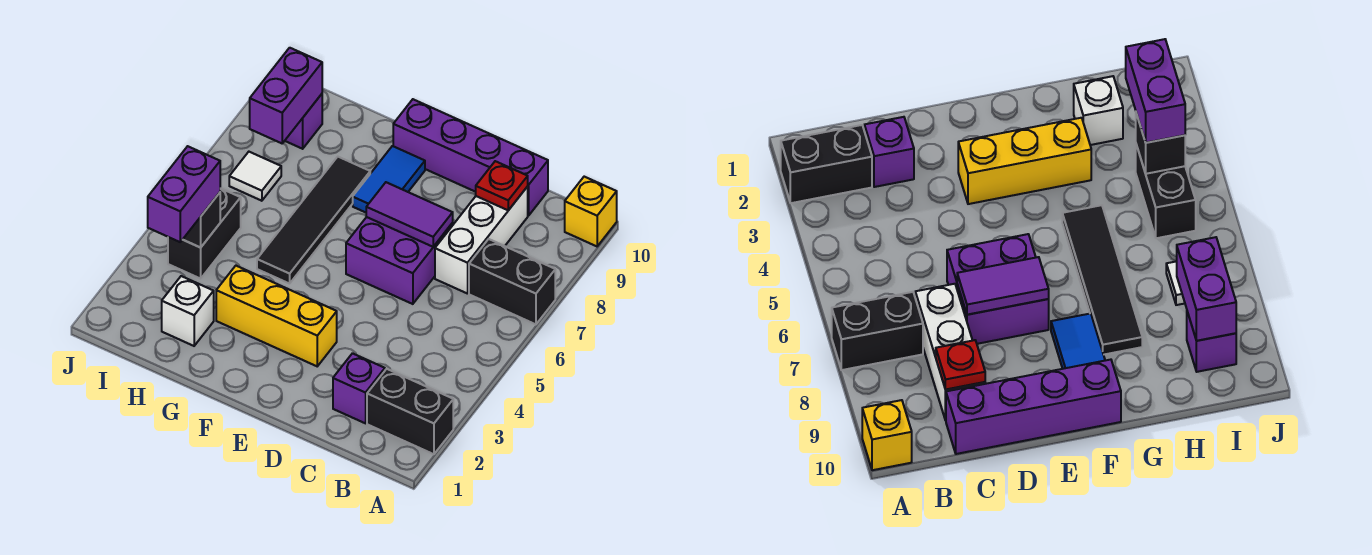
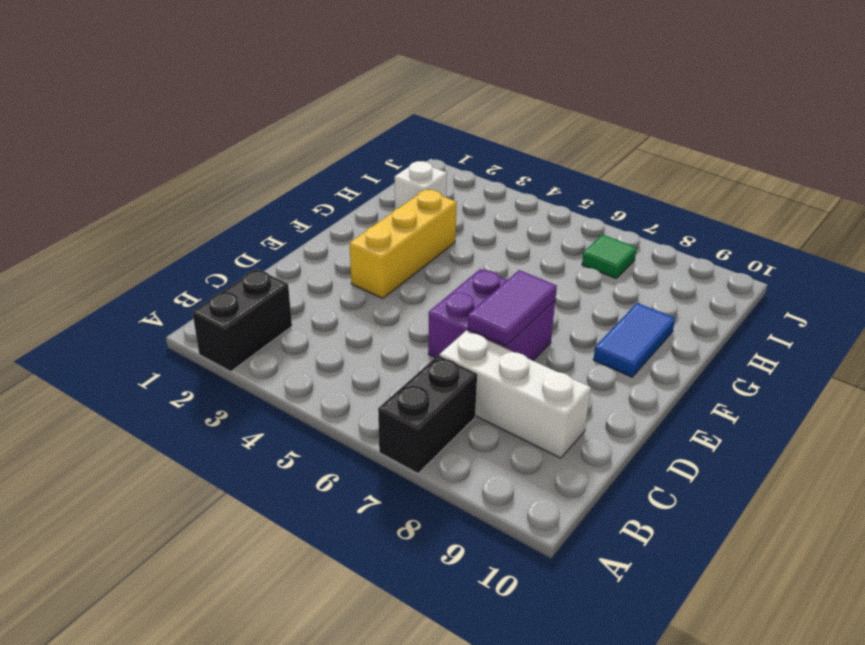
blue 1x2 tile [593,303,675,377] -> blue 1x2 tile turned to [353,146,425,212]
green 1x1 tile [582,235,637,278] -> white 1x1 tile [229,152,281,201]
none -> yellow 1x1 brick [565,177,617,246]
none -> purple 1x1 brick [333,353,385,423]
none -> purple 1x4 brick [393,99,548,216]

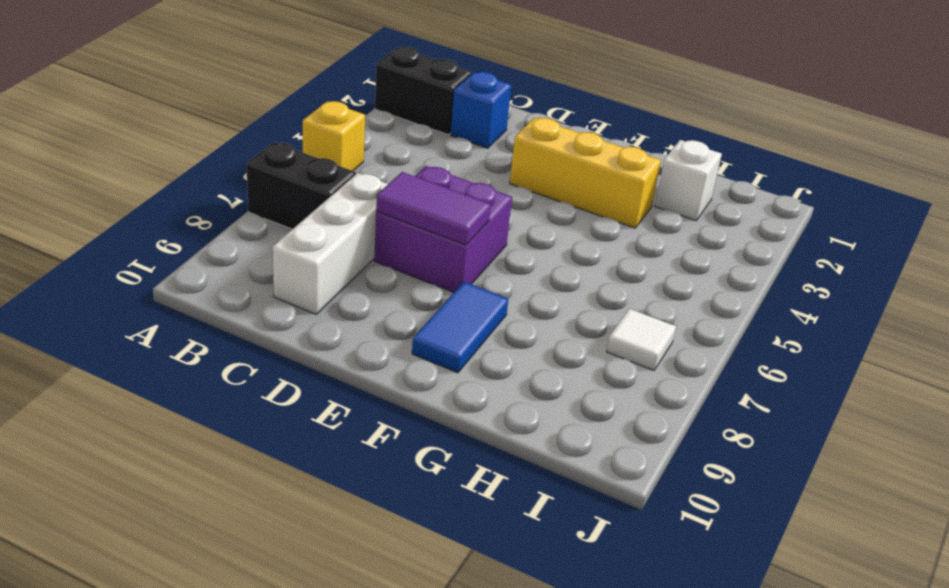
yellow 1x1 brick [303,101,365,171] -> yellow 1x1 brick moved to [565,177,617,246]
blue 1x1 brick [451,72,511,148] -> purple 1x1 brick [333,353,385,423]
none -> purple 1x4 brick [393,99,548,216]
none -> black 1x4 tile [257,157,370,284]
none -> black 1x2 brick [168,188,241,279]

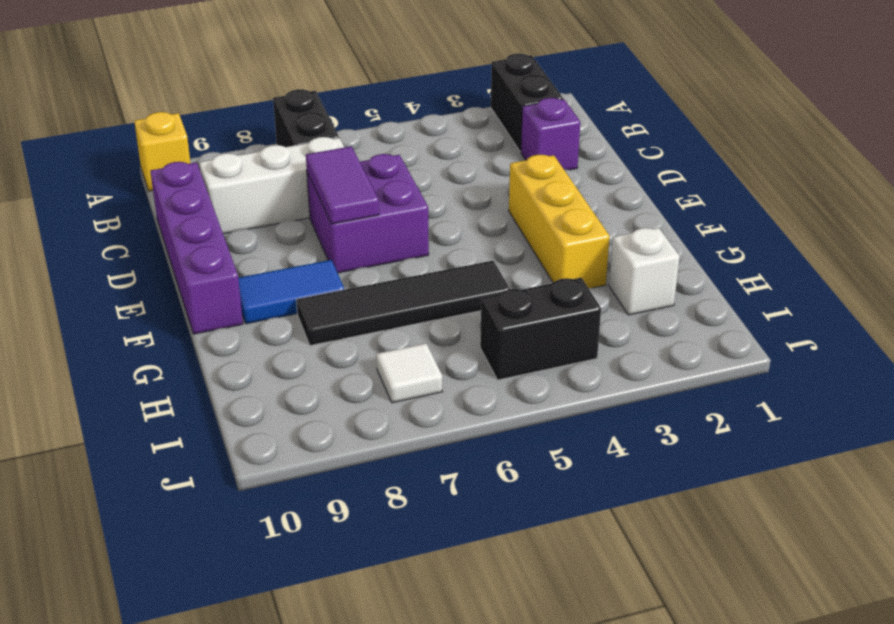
none -> purple 1x1 brick [285,94,322,149]
none -> red 1x1 plate [476,161,528,210]
none -> black 1x1 brick [183,193,220,248]

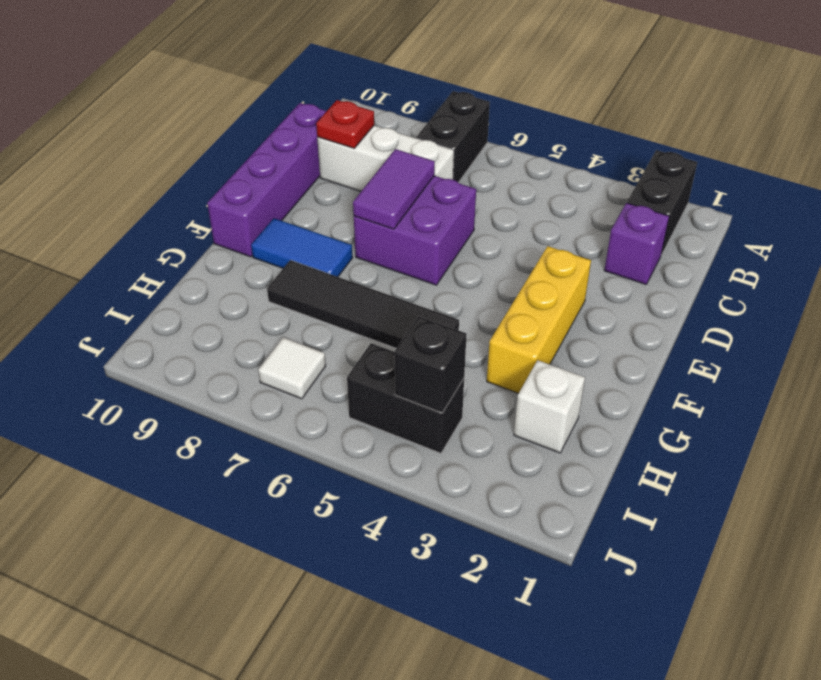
none -> yellow 1x1 brick [565,177,617,246]
none -> purple 1x1 brick [285,94,322,149]
none -> purple 1x2 brick [250,48,322,143]

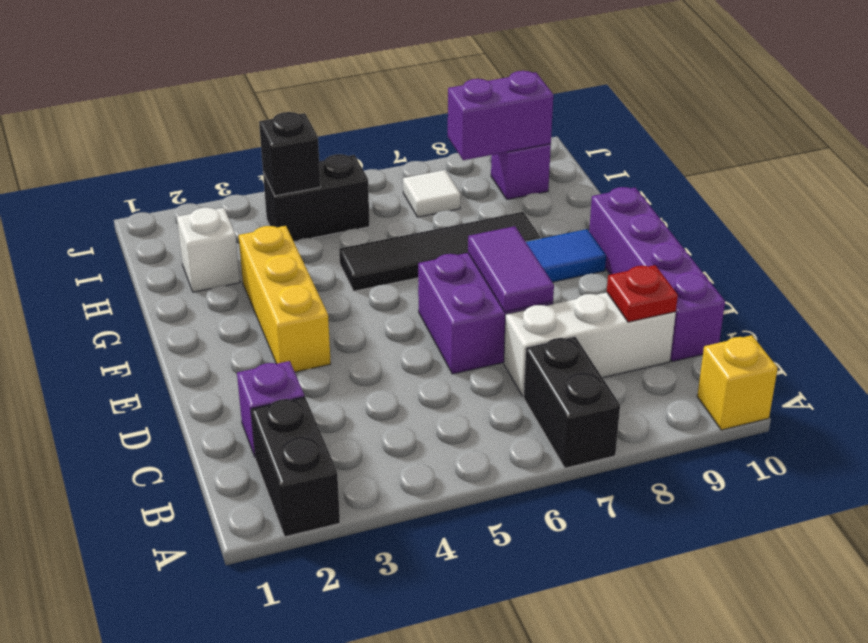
none -> purple 1x2 brick [148,146,220,242]

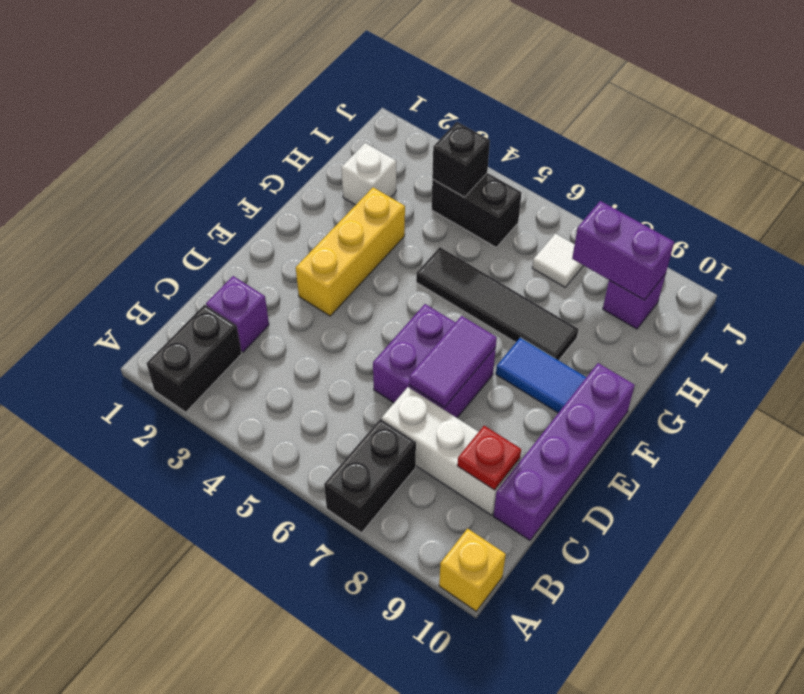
none -> purple 1x2 brick [148,146,220,242]

